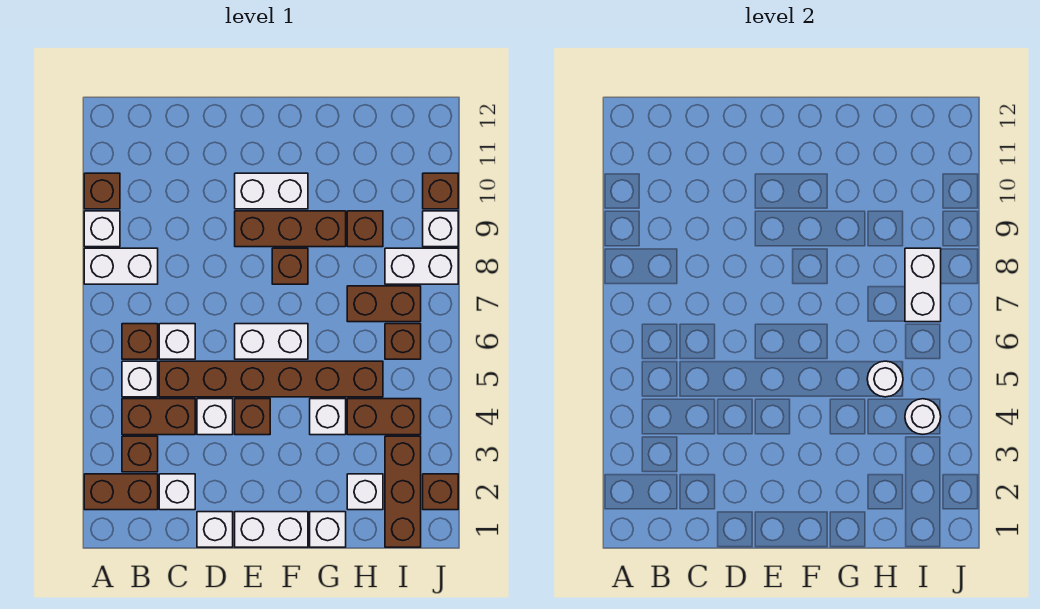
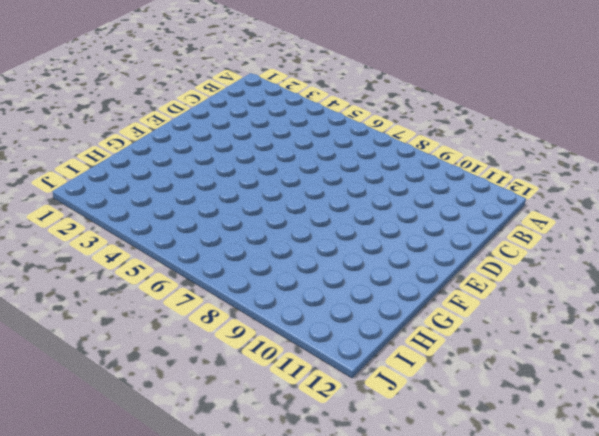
none -> brown 1x2 brick [84,474,158,510]
none -> white 1x2 brick [84,248,158,284]
none -> white 1x1 brick [84,211,120,247]
none -> brown 1x1 brick [84,173,120,209]

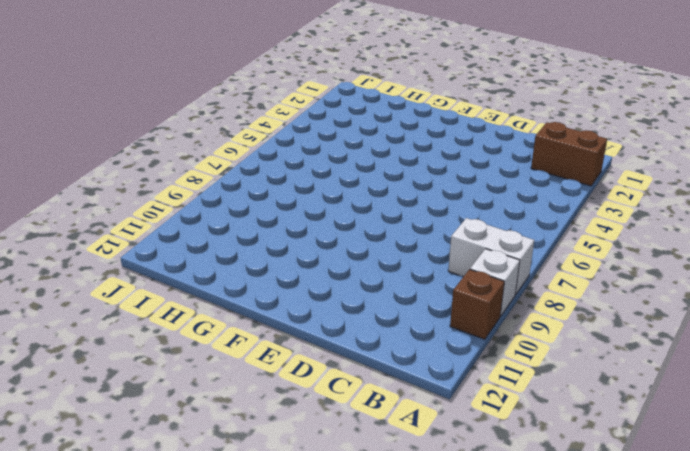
none -> brown 1x1 brick [122,436,158,472]
none -> brown 1x2 brick [122,399,195,435]
none -> white 1x1 brick [122,361,158,397]
none -> brown 1x1 brick [122,324,158,359]

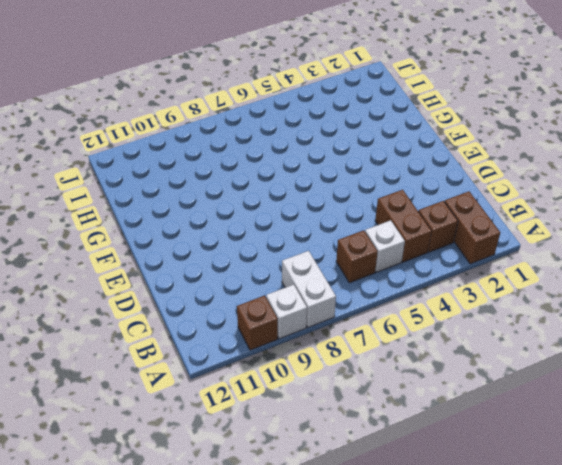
none -> white 1x1 brick [159,474,195,510]
none -> brown 1x6 brick [159,361,383,397]
none -> white 1x1 brick [159,324,195,359]
none -> white 1x1 brick [197,512,233,547]

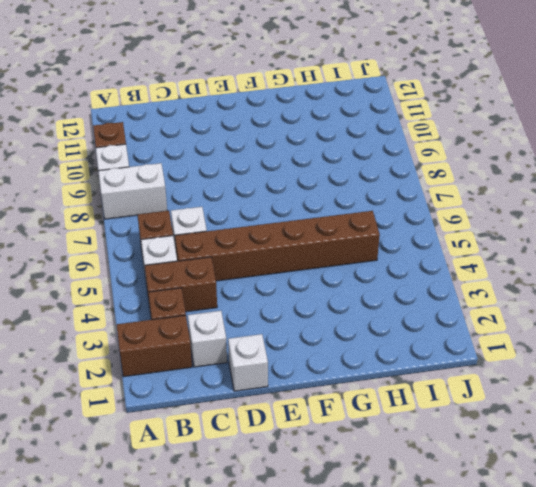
none -> white 1x1 brick [197,399,233,435]
none -> white 1x2 brick [235,512,308,547]
none -> brown 1x1 brick [235,399,270,435]
none -> white 1x2 brick [235,324,308,359]

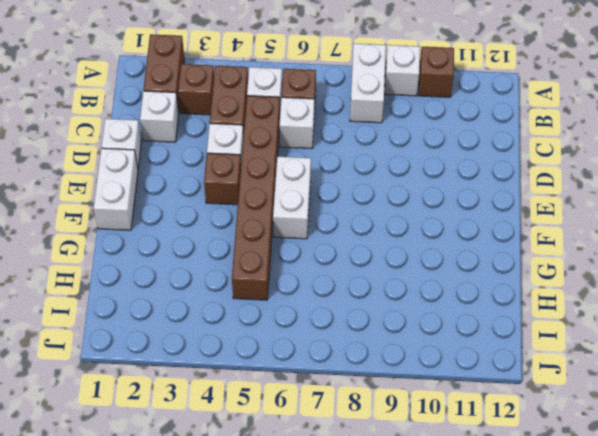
none -> brown 1x3 brick [235,211,346,247]
none -> white 1x2 brick [235,173,308,209]
none -> brown 1x1 brick [272,248,308,284]
none -> white 1x1 brick [310,512,346,547]

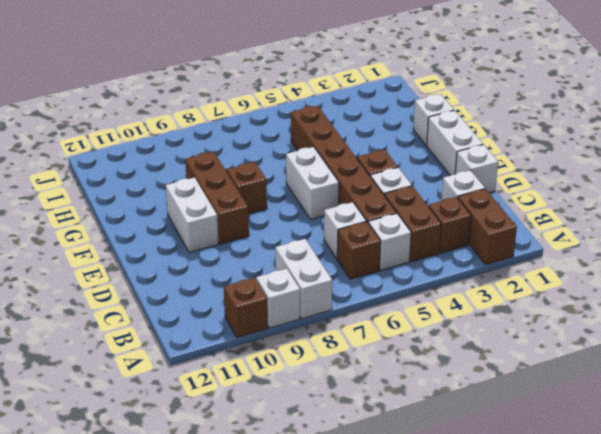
none -> white 1x1 brick [310,399,346,435]
none -> white 1x1 brick [347,474,383,510]
none -> brown 1x2 brick [347,399,421,435]
none -> brown 1x2 brick [347,286,421,322]

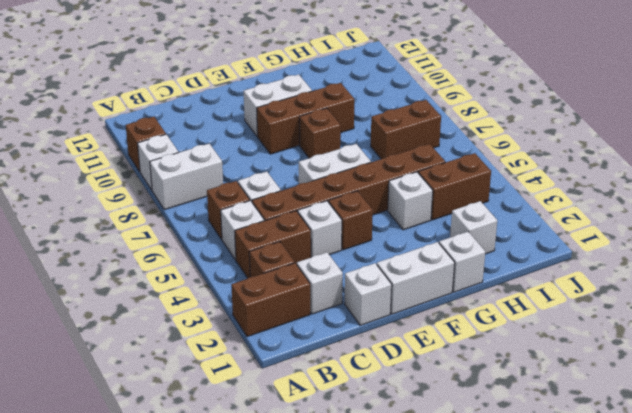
none -> brown 1x1 brick [347,211,383,247]
none -> brown 1x3 brick [385,436,421,547]
none -> brown 1x1 brick [385,324,421,359]
none -> white 1x2 brick [385,248,458,284]

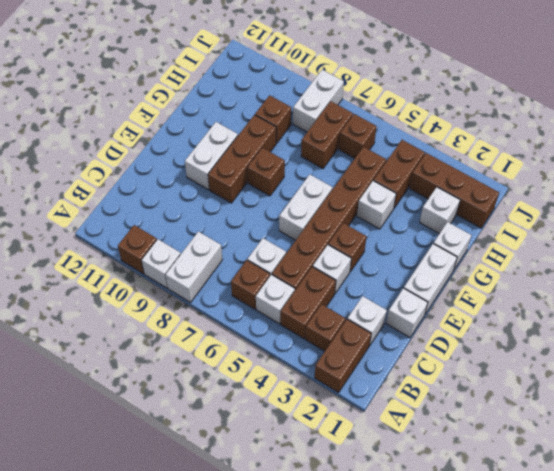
none -> brown 1x1 brick [423,474,458,510]
none -> white 1x1 brick [423,211,458,247]
none -> brown 1x1 brick [423,173,458,209]
none -> white 1x1 round brick [867,361,903,397]

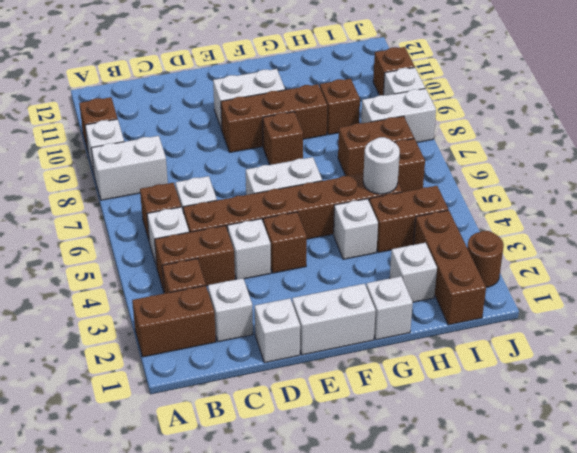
brown 1x1 round brick [467,231,504,287] -> brown 1x1 brick [423,474,458,510]
none -> white 1x1 round brick [905,399,941,434]
none -> white 1x2 brick [905,248,941,322]

